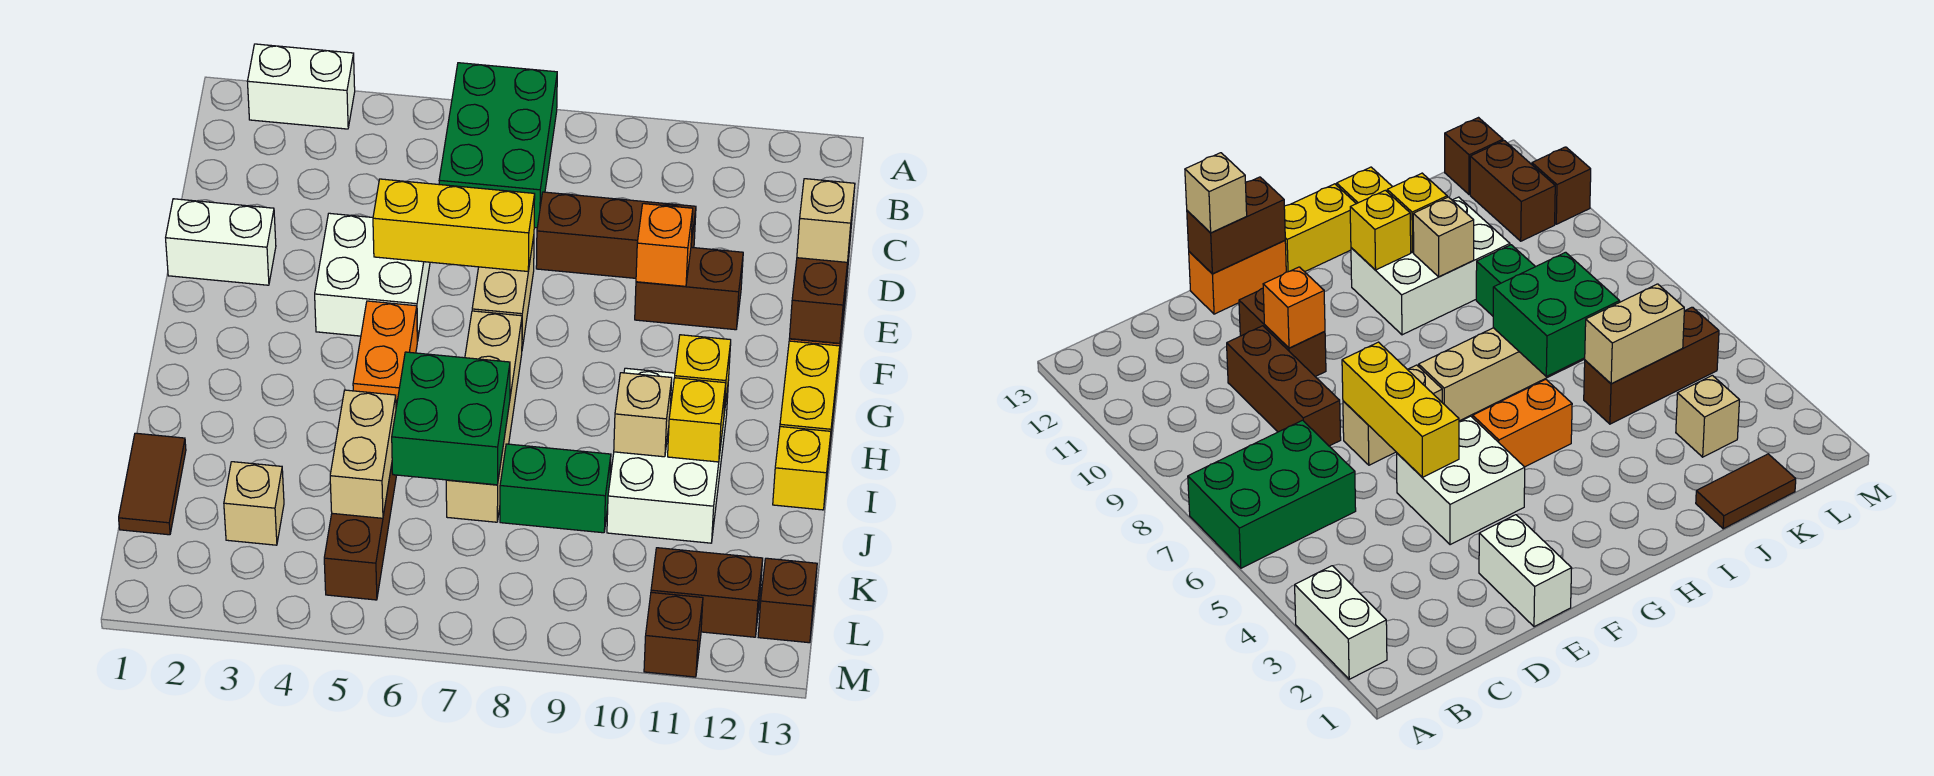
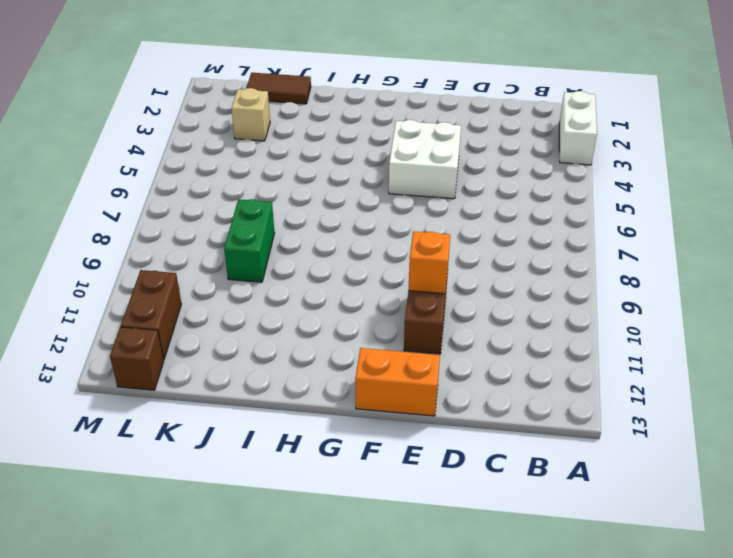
none -> green 2x3 brick [439,63,557,228]
none -> brown 1x3 brick [536,192,696,278]
none -> white 1x2 brick [166,199,276,285]

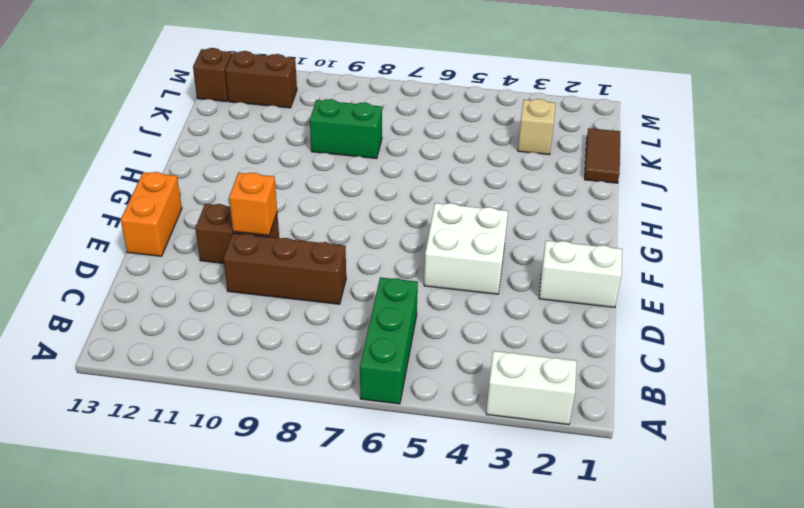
green 1x3 brick [360,277,418,404] -> green 2x3 brick [439,63,557,228]
none -> tan 1x2 brick [472,237,534,348]
none -> orange 1x2 brick [353,301,417,407]
none -> tan 1x4 brick [446,311,522,522]

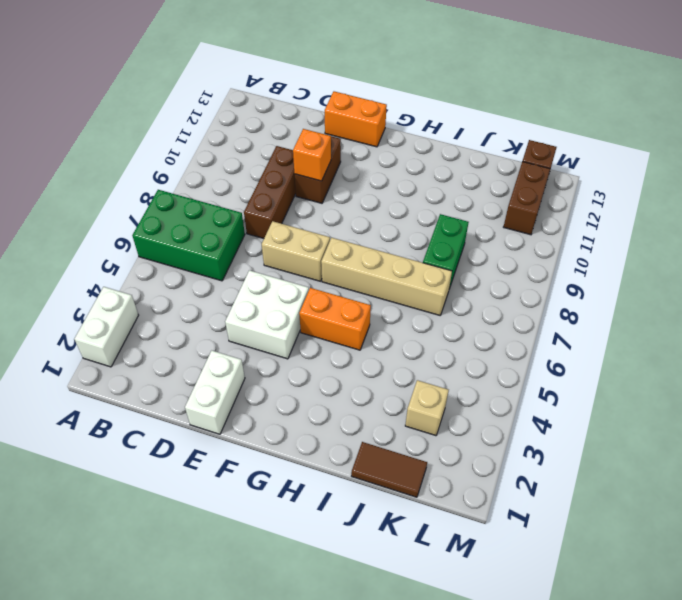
none -> yellow 1x2 brick [780,341,840,453]
none -> white 2x3 brick [607,368,728,543]
none -> yellow 1x1 brick [773,427,831,510]

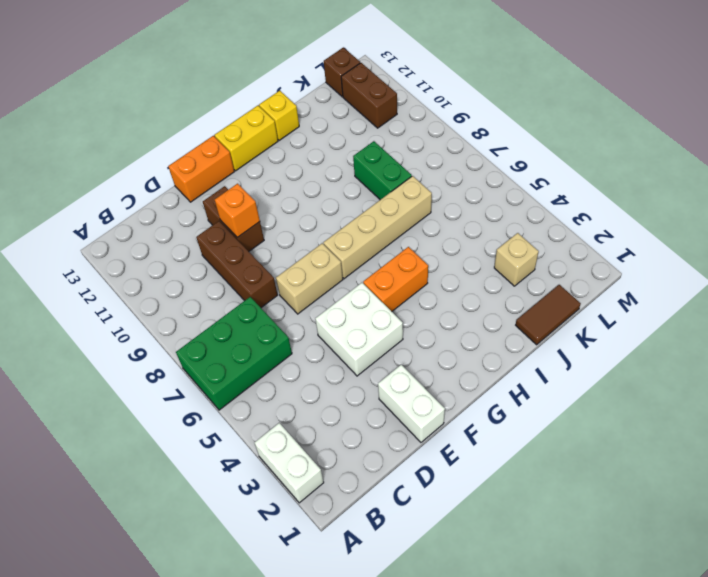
none -> white 2x3 brick [607,368,728,543]
none -> brown 1x3 brick [324,465,397,600]
none -> brown 1x1 brick [644,592,703,677]

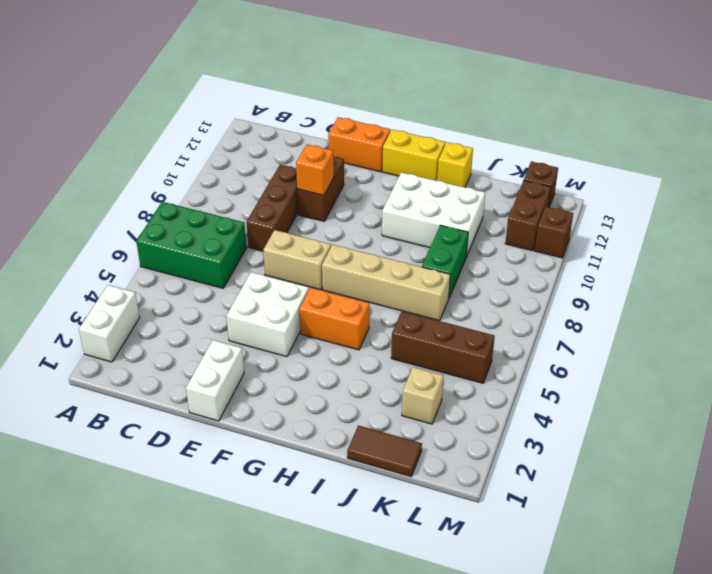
none -> yellow 1x3 brick [373,179,535,271]
none -> brown 1x2 brick [789,234,851,343]
none -> yellow 1x1 brick [675,335,731,413]

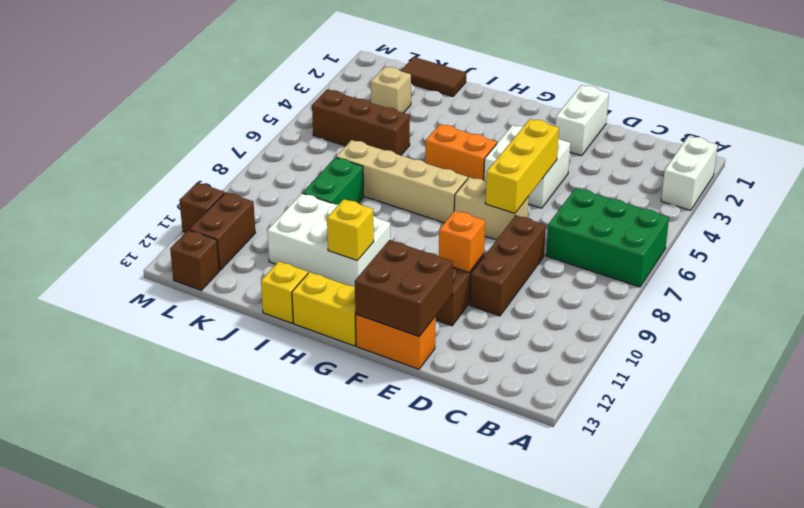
brown 2x2 brick [355,240,453,337] -> brown 1x2 brick [789,234,851,343]
none -> green 2x2 brick [392,352,510,485]
none -> tan 1x1 brick [614,373,672,457]
none -> yellow 1x1 brick [668,378,726,462]

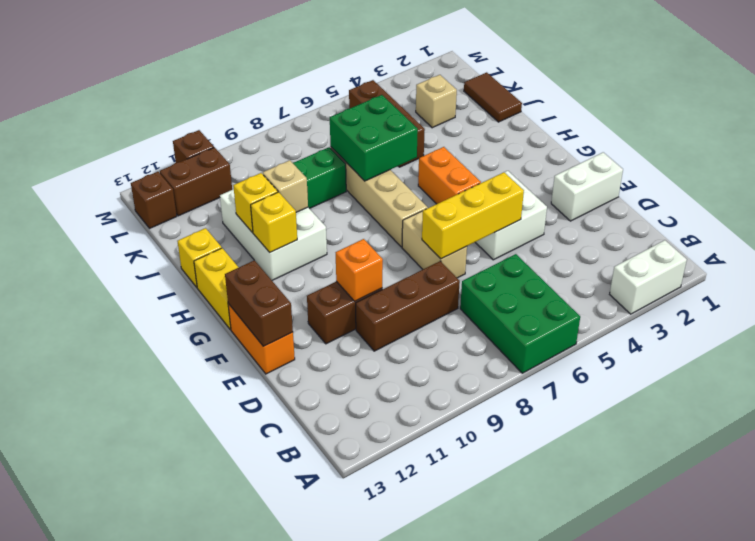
none -> tan 1x2 brick [330,390,396,518]
none -> tan 1x1 brick [797,179,855,262]

